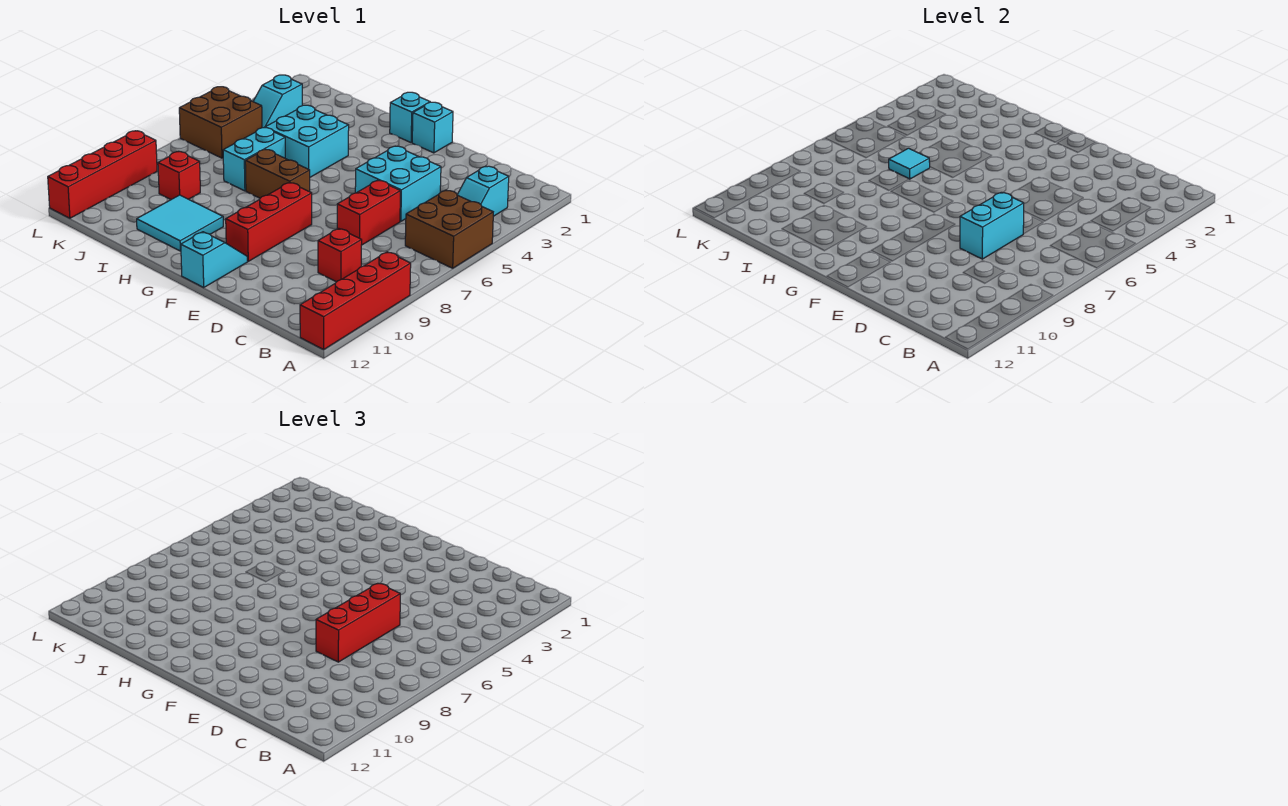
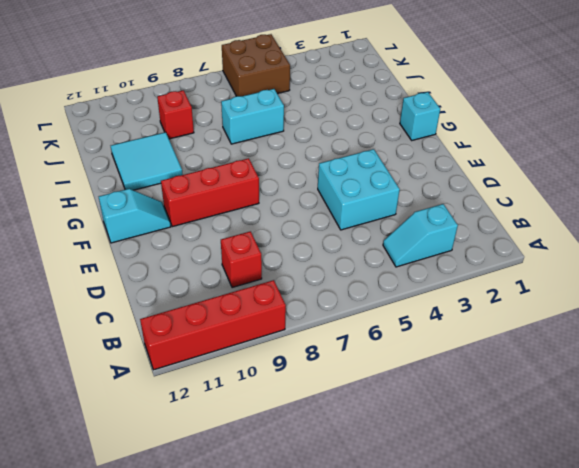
none -> brown 2x2 brick [405,190,493,268]
none -> red 1x2 brick [337,181,400,245]
none -> cyan 1x1 brick [412,102,453,153]

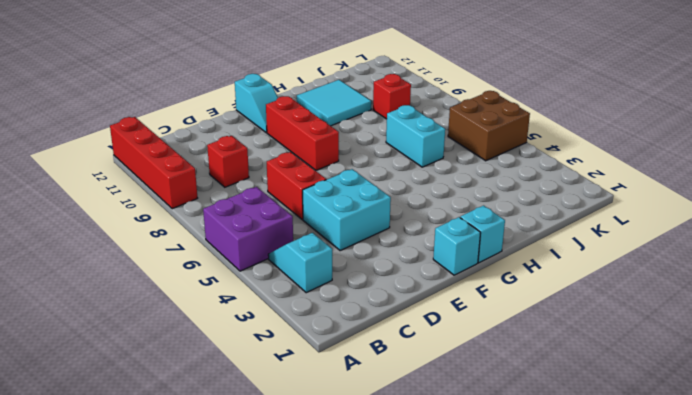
purple 2x2 brick [203,187,293,271] -> brown 2x2 brick [405,190,493,268]
none -> brown 1x2 brick [245,149,310,198]
none -> cyan 2x2 brick [265,105,349,177]
none -> cyan 1x2 slope [253,75,302,128]

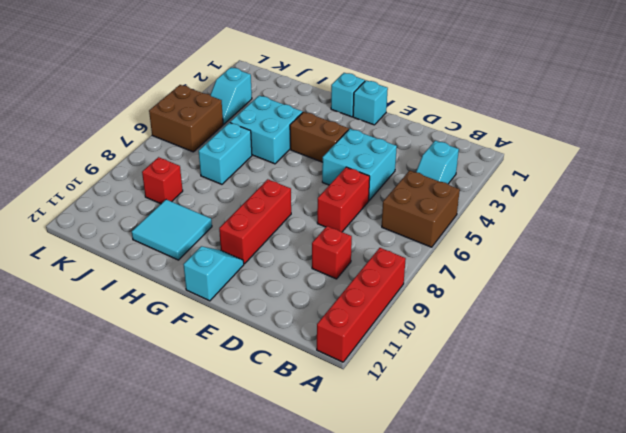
brown 1x2 brick [290,112,349,162] -> brown 1x2 brick moved to [245,149,310,198]
none -> red 1x4 brick [48,131,157,218]
none -> cyan 1x2 brick [960,192,1024,259]
none -> cyan 1x1 tile [889,148,930,179]

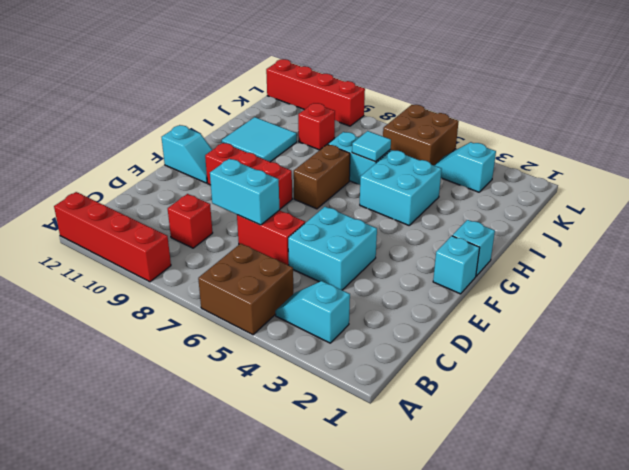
none -> red 1x3 brick [316,584,400,662]

